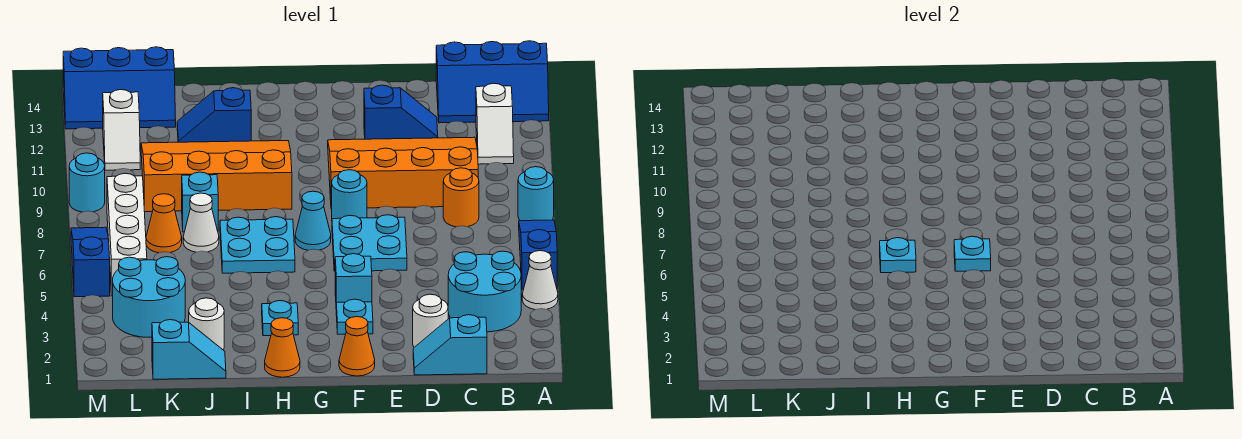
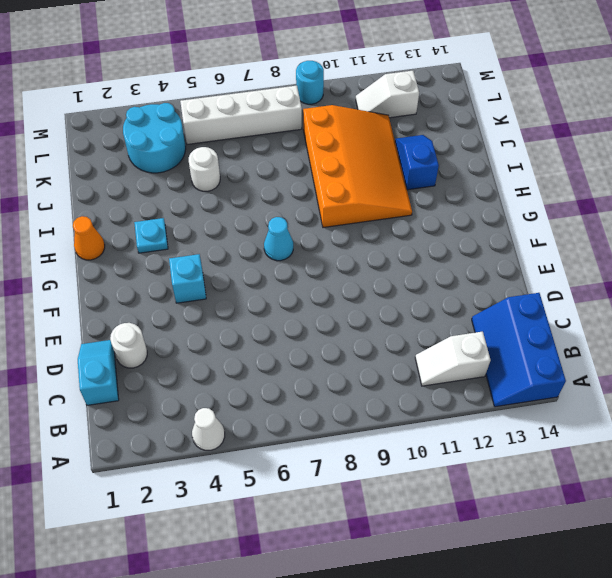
white 1x1 round brick [189,147,220,191] -> white 1x1 round brick moved to [189,298,224,350]
none -> blue 1x3 slope [519,220,557,289]
none -> cyan 1x1 round brick [518,167,554,221]
none -> cyan 2x2 round brick [448,251,521,332]
none -> orange 1x1 round brick [443,168,479,227]

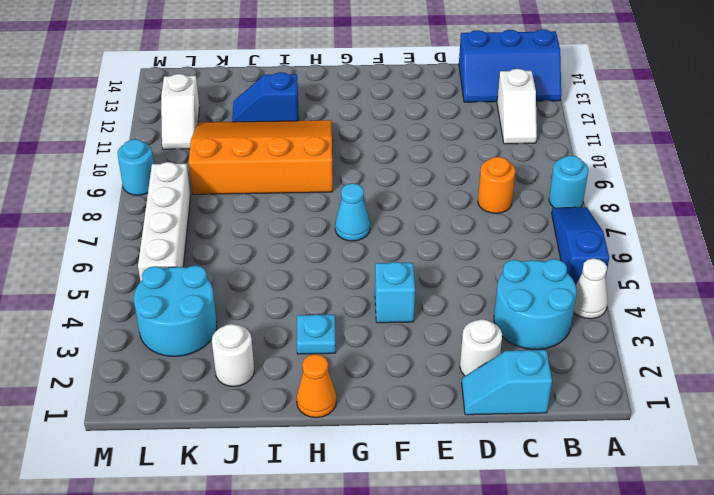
none -> orange 3x4 slope [328,137,478,209]
none -> blue 1x2 slope [364,85,438,139]
none -> cyan 2x2 plate [332,215,407,271]
none -> orange 1x1 cone [339,317,375,376]

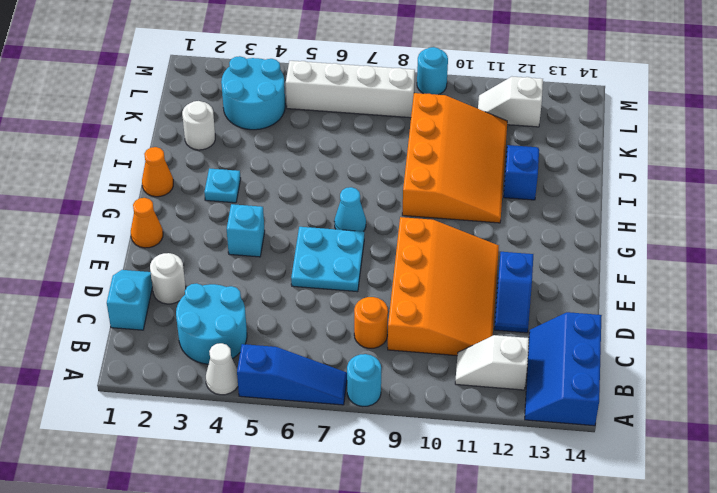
none -> cyan 1x1 plate [336,299,373,334]
none -> cyan 1x1 round brick [332,170,367,219]
none -> cyan 2x2 plate [220,217,295,273]
none -> cyan 1x2 slope [152,320,226,379]

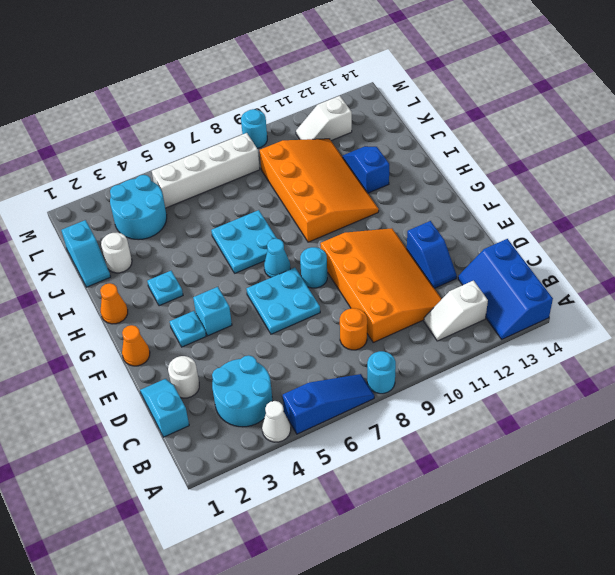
none -> white 1x1 cone [183,193,219,252]
none -> cyan 1x1 brick [182,172,218,232]
none -> orange 1x1 cone [146,194,182,253]
none -> blue 2x3 slope [63,47,176,129]

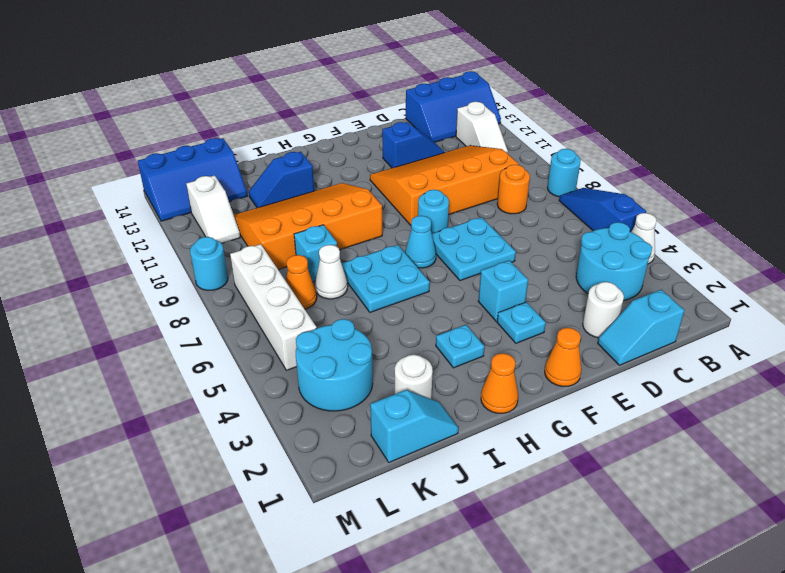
none -> blue 1x3 slope [71,227,110,297]
none -> cyan 1x1 plate [954,236,991,271]
none -> cyan 1x1 plate [880,238,916,273]

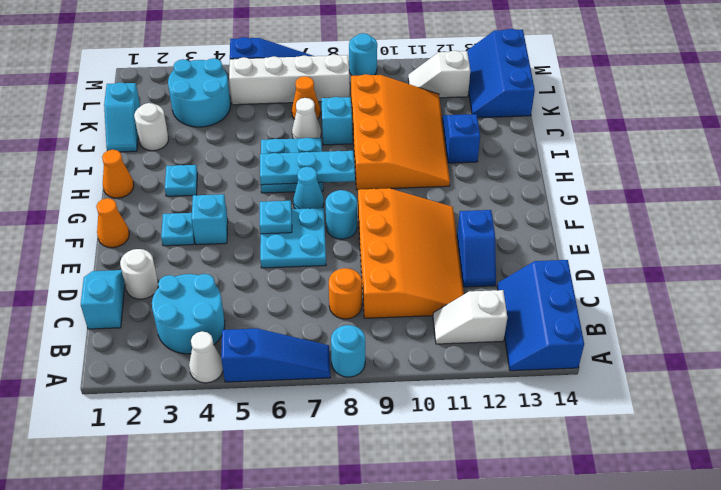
cyan 1x3 plate [260,151,355,185] -> cyan 1x1 plate [880,238,916,273]

